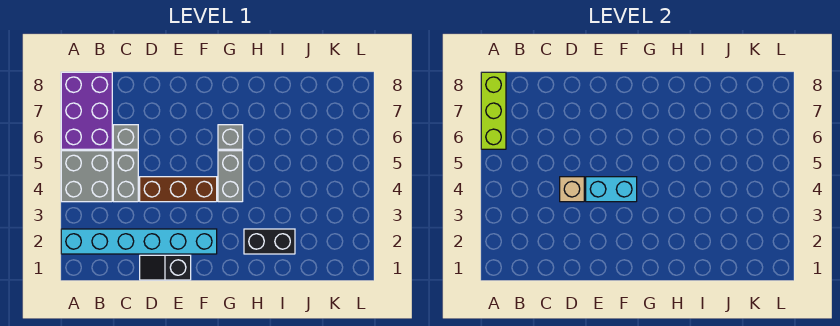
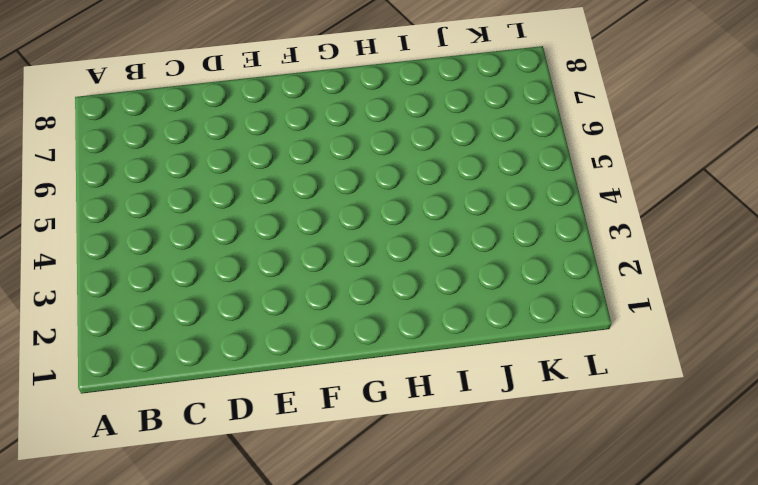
none -> cyan 1x6 brick [61,229,217,254]
none -> grey 2x2 brick [61,151,112,202]
none -> purple 2x3 brick [61,72,112,149]

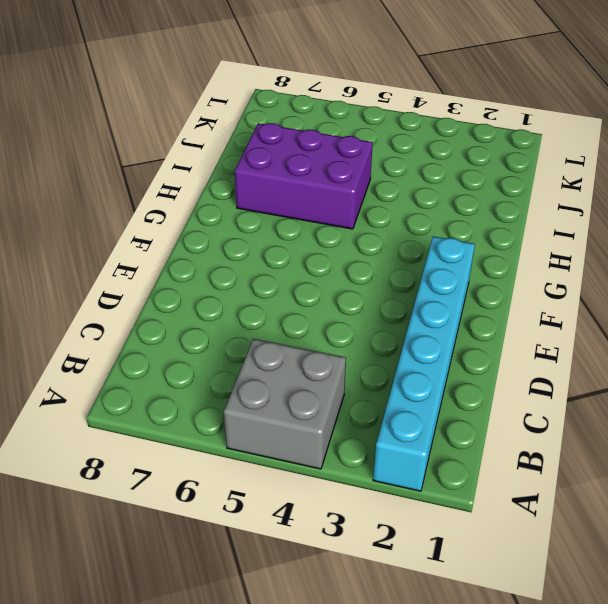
purple 2x3 brick [235,123,373,229] -> purple 2x3 brick moved to [61,72,112,149]
none -> grey 1x2 brick [113,151,138,202]
none -> grey 1x1 brick [113,125,138,149]
none -> black 1x2 slope [140,255,191,280]

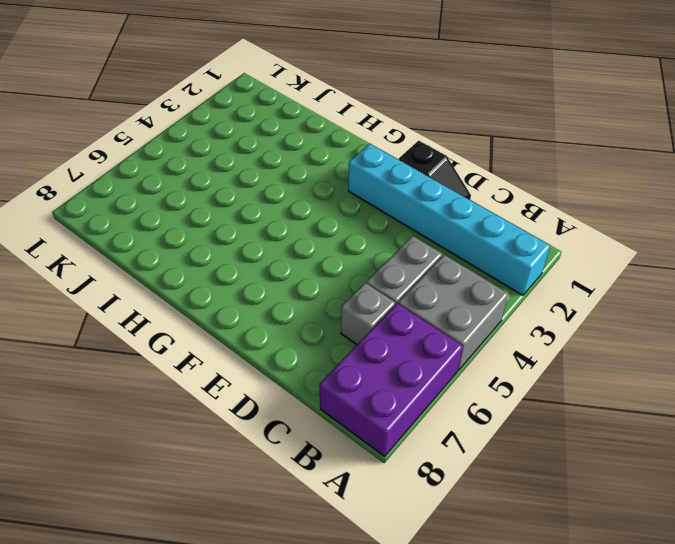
none -> brown 1x3 brick [140,177,217,202]
none -> grey 1x2 brick [218,151,243,202]
none -> grey 1x1 brick [218,125,243,149]

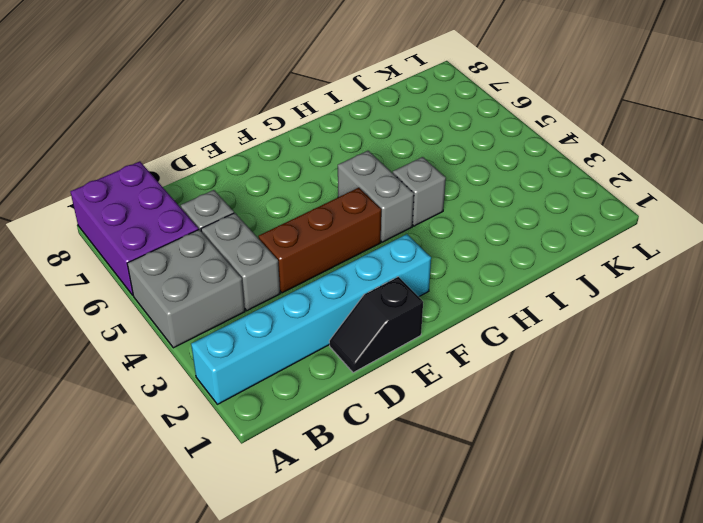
grey 1x1 brick [393,157,446,226] -> grey 1x1 brick moved to [218,125,243,149]
none -> black 1x2 brick [244,229,295,254]
none -> lime 1x3 brick [481,72,506,149]
none -> tan 1x1 brick [560,177,584,202]

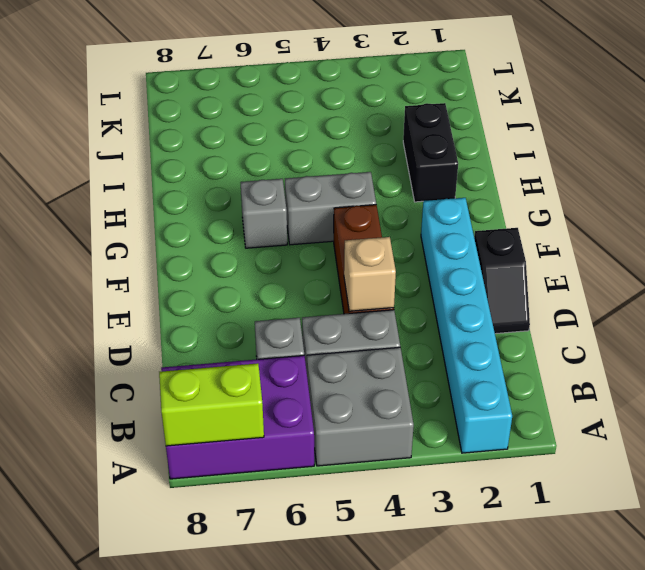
lime 1x2 brick [159,363,264,446] -> lime 1x3 brick [481,72,506,149]
none -> cyan 1x2 brick [586,177,637,202]

